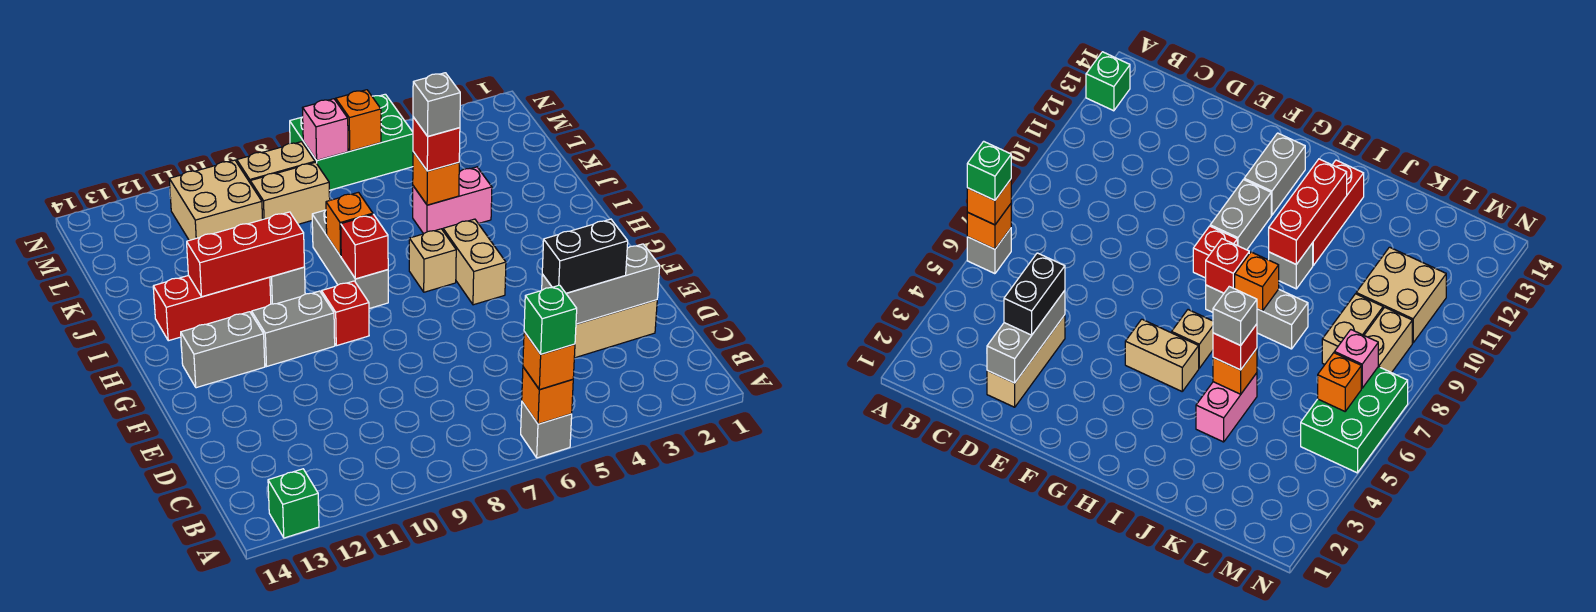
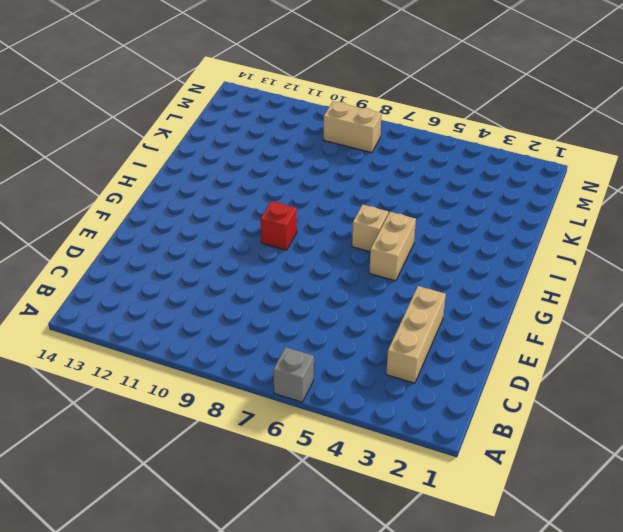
tan 1x3 brick [386,286,446,383] -> tan 1x3 brick turned to [574,300,657,358]
none -> green 1x1 brick [268,469,319,538]
none -> grey 1x2 brick [252,291,335,366]
none -> grey 1x2 brick [181,312,265,388]

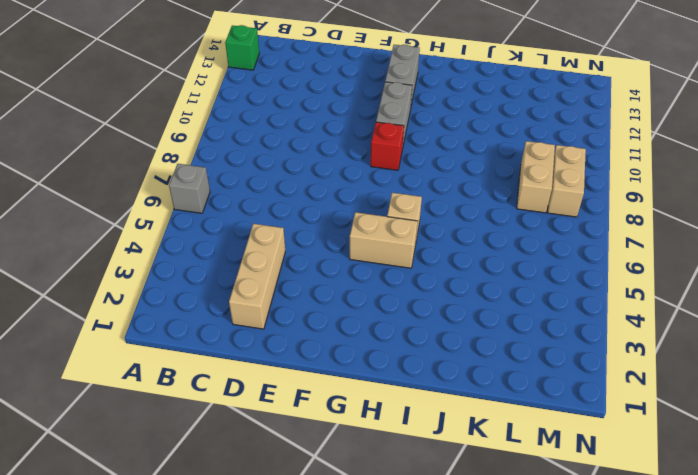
none -> grey 1x3 brick [312,210,388,309]
none -> grey 1x1 brick [270,267,305,304]
none -> red 1x3 brick [153,276,271,341]

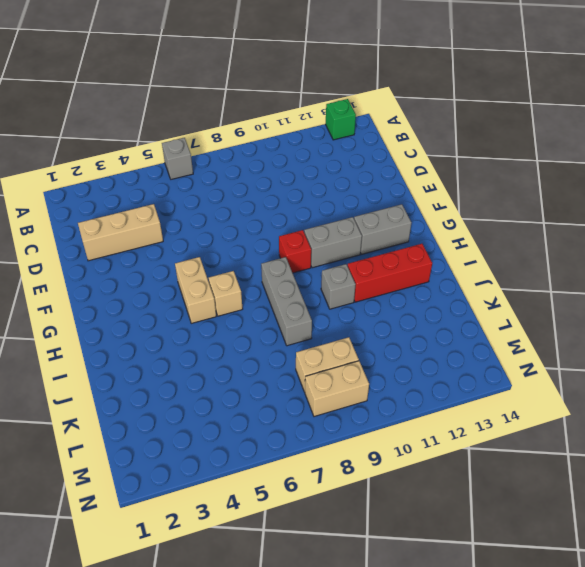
none -> pink 1x2 brick [413,167,492,234]
none -> tan 2x2 brick [169,160,263,240]
none -> green 2x3 brick [290,94,413,190]

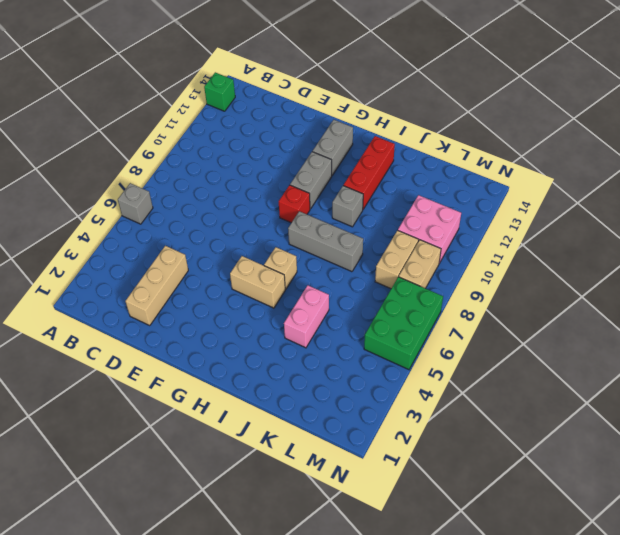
pink 2x2 brick [398,195,461,263] -> tan 2x2 brick [169,160,263,240]
none -> orange 1x1 brick [522,367,573,424]
none -> grey 1x3 brick [542,244,660,324]
none -> red 1x1 brick [341,214,388,279]

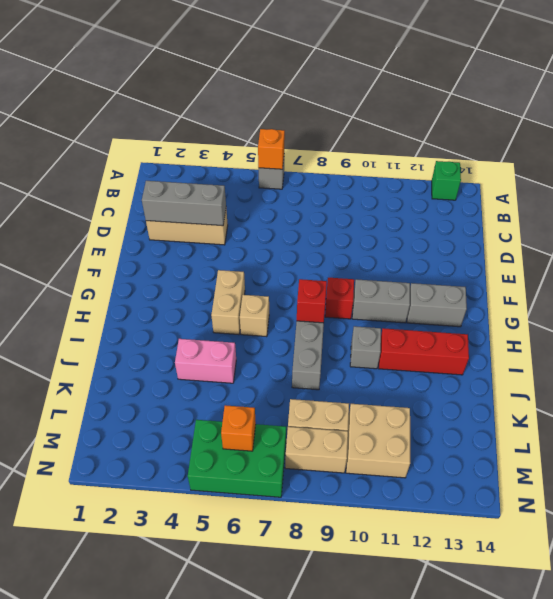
none -> orange 1x1 brick [326,192,373,256]
none -> red 1x3 brick [187,212,305,297]
none -> orange 1x1 brick [413,152,459,205]

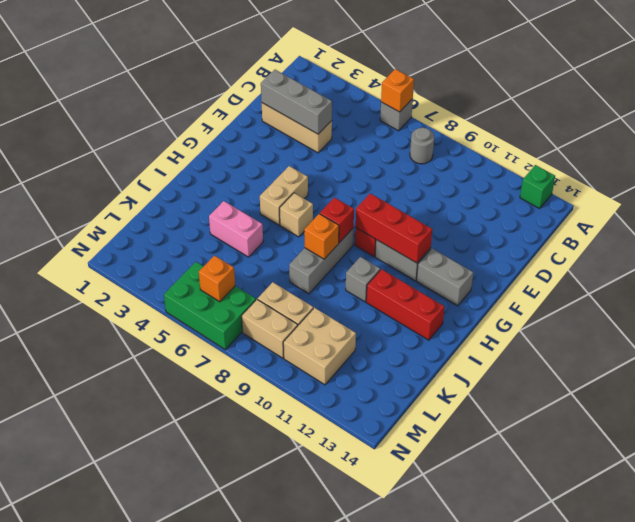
grey 1x1 round brick [410,128,434,164] -> none
red 1x3 brick [355,193,432,263] -> red 1x3 brick moved to [187,212,305,297]
none -> orange 1x1 brick [413,152,459,205]
none -> pink 1x1 brick [303,99,348,160]
none -> orange 1x1 brick [523,332,575,390]

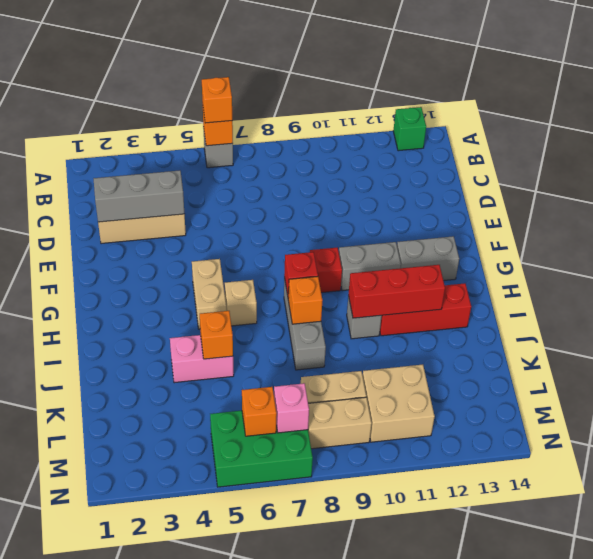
none -> black 1x2 brick [542,219,628,293]
none -> red 1x1 brick [413,117,460,171]
none -> green 1x1 brick [524,285,577,354]

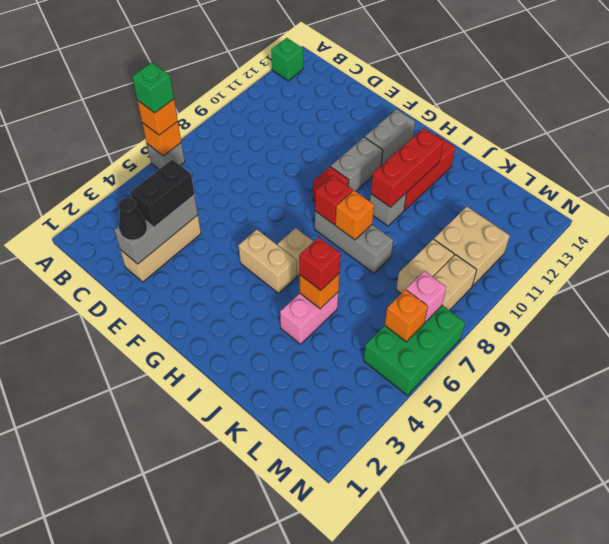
black 1x1 cone [118,198,147,240] -> none
none -> grey 1x1 brick [413,73,460,136]

